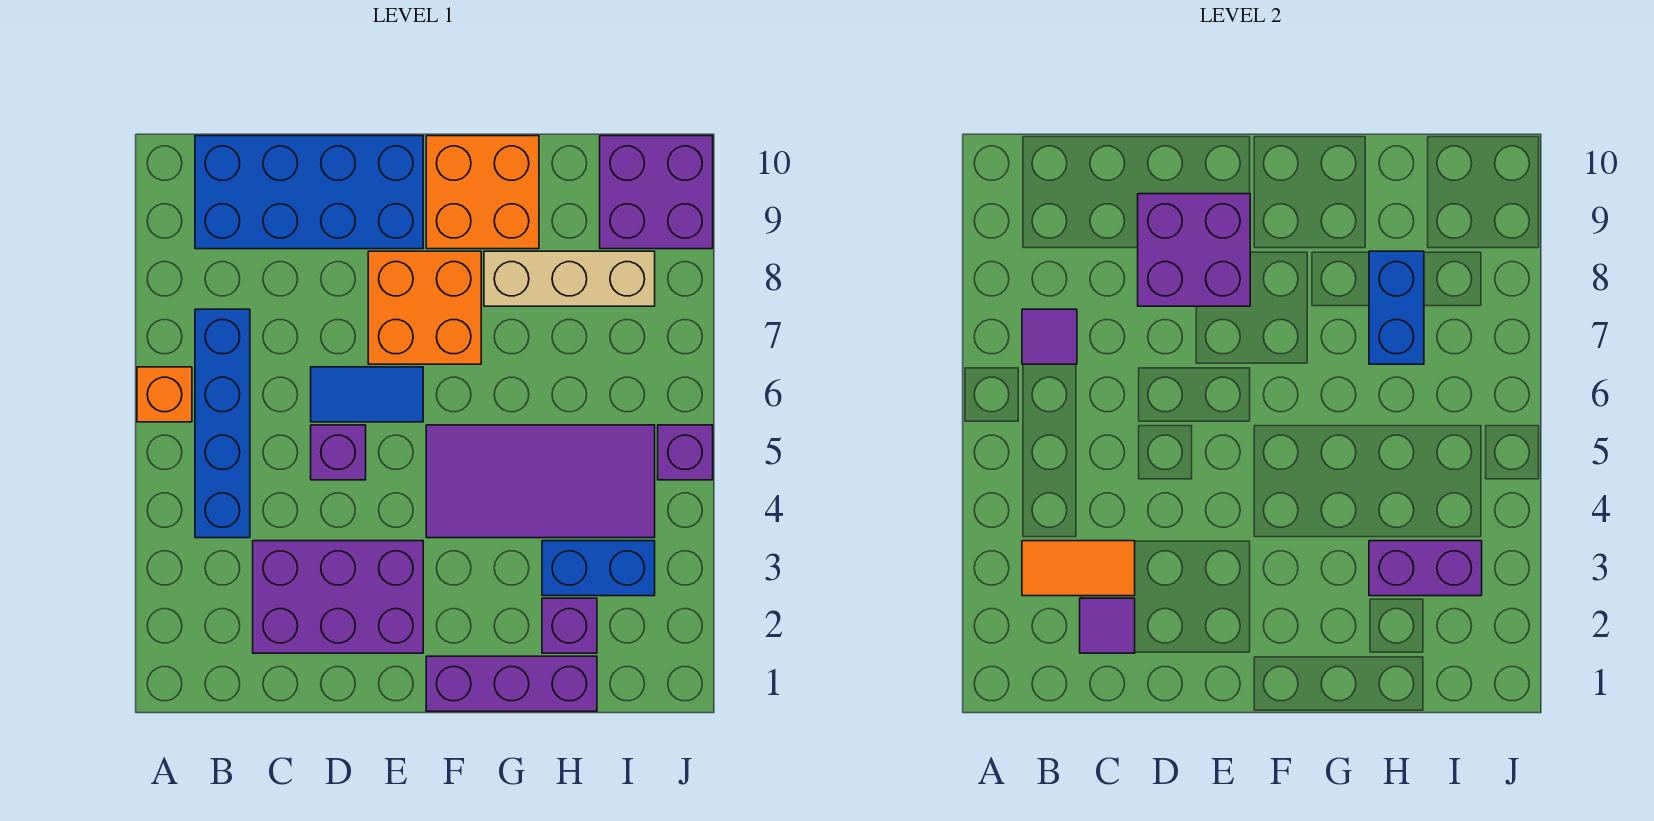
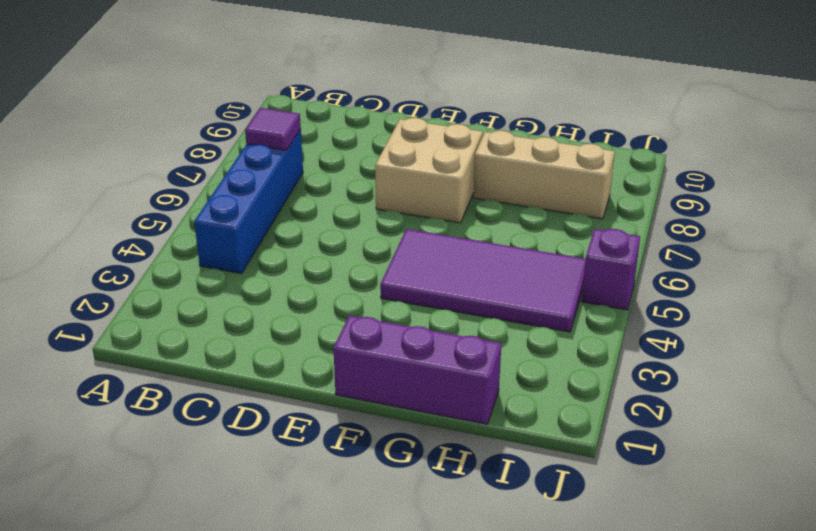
tan 2x2 brick [375,118,483,223] -> orange 2x2 brick [368,251,481,364]
none -> orange 1x1 brick [137,367,192,422]
none -> blue 2x4 brick [195,136,423,249]
none -> purple 2x3 brick [253,541,423,653]

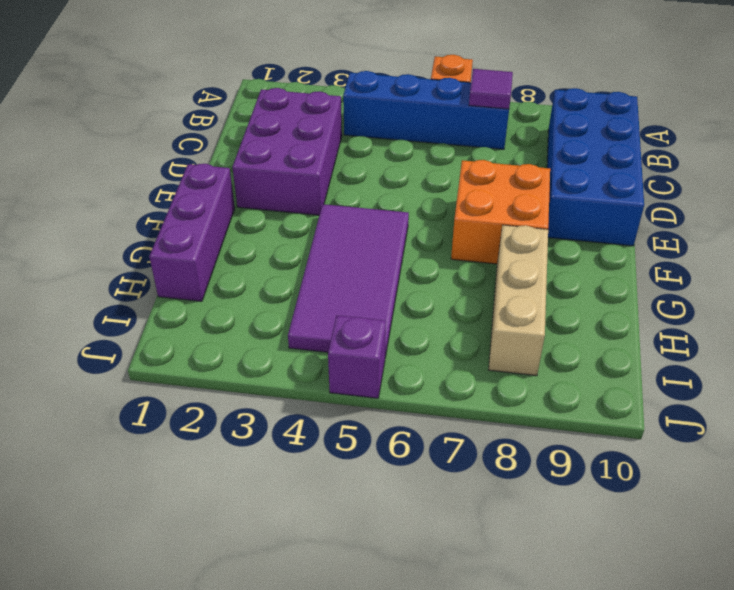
none -> purple 1x1 brick [311,425,366,480]
none -> blue 1x2 tile [311,367,423,422]
none -> orange 2x2 brick [426,136,539,249]

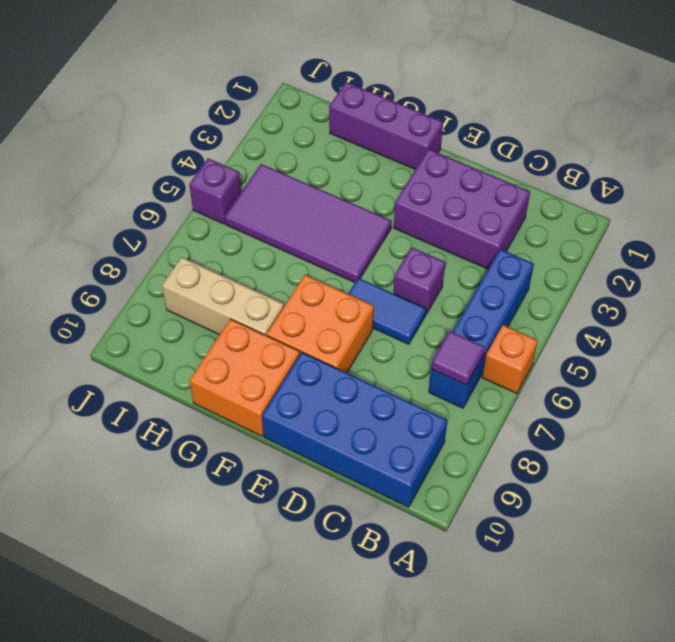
none -> purple 1x1 brick [542,598,597,653]
none -> blue 1x2 brick [542,541,655,596]
none -> purple 2x2 brick [600,136,713,249]

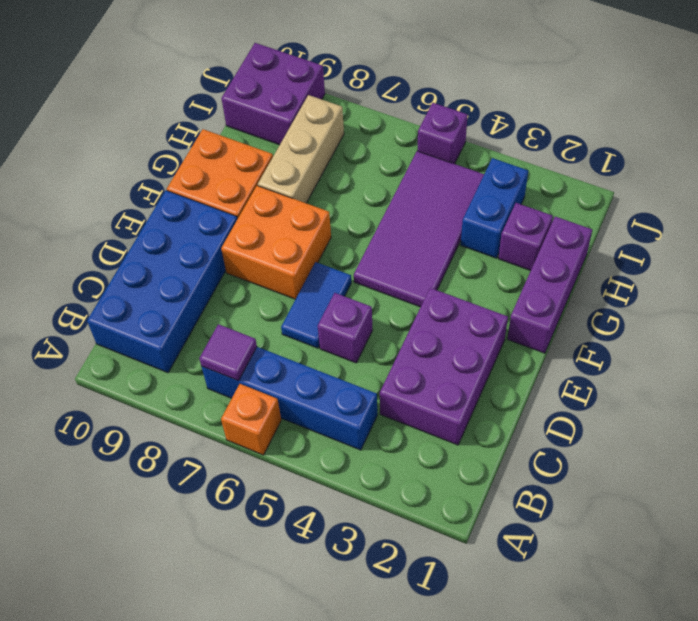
none -> orange 1x2 tile [1022,541,1135,596]
none -> purple 1x1 tile [1080,598,1135,653]
none -> purple 2x2 brick [1138,194,1250,306]

